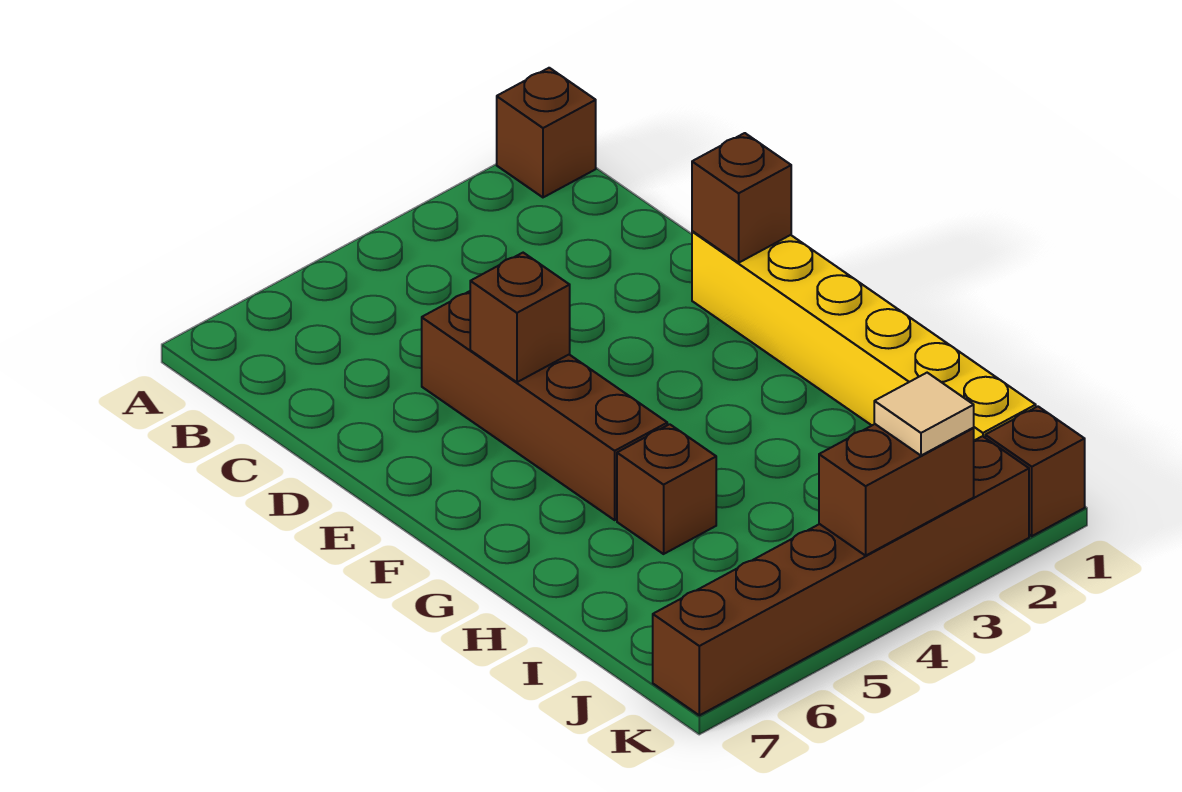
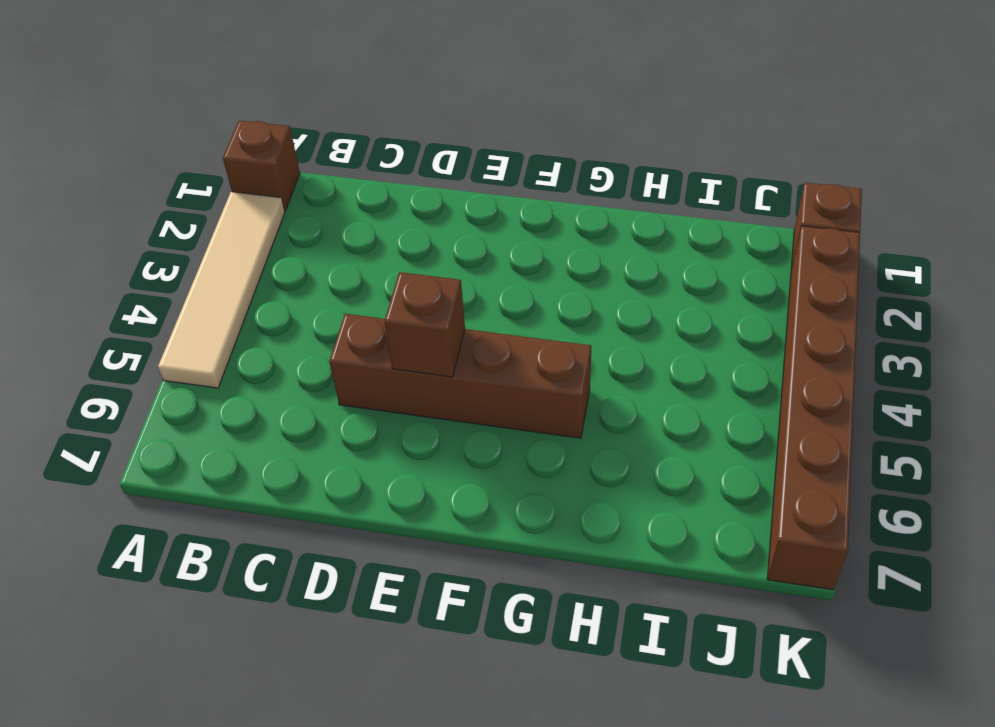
tan 1x4 tile [158,192,285,388] -> none
none -> yellow 1x6 brick [692,231,1036,440]
none -> brown 1x1 brick [617,424,716,554]

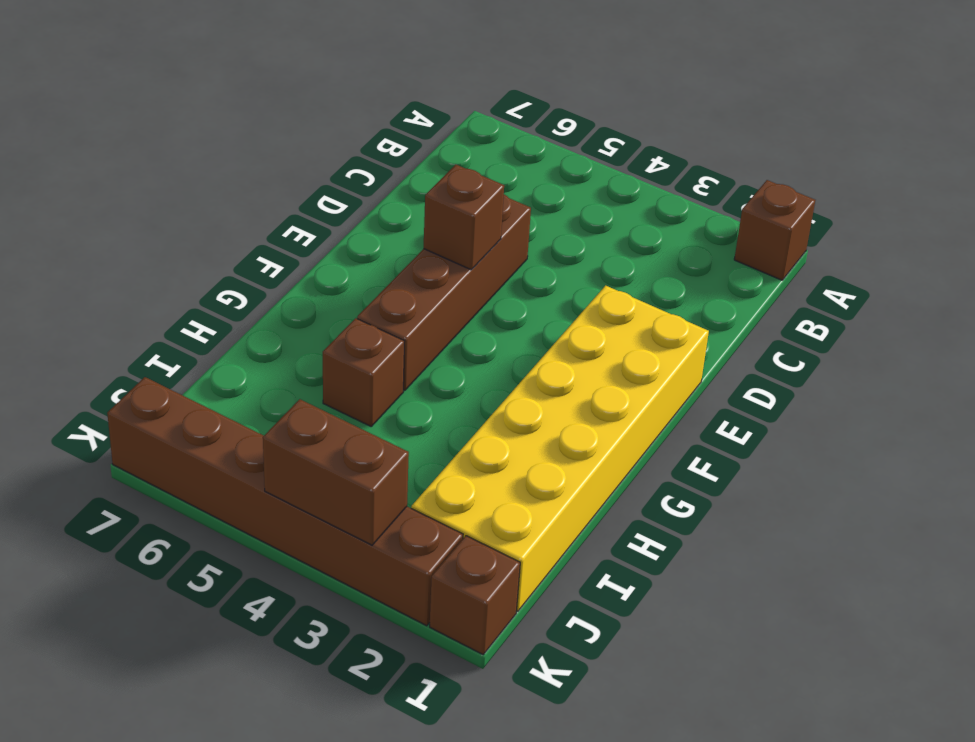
yellow 2x6 brick [411,286,709,611] -> yellow 1x6 brick [692,231,1036,440]
none -> brown 1x1 brick [692,133,791,263]
none -> tan 1x1 tile [874,373,974,456]

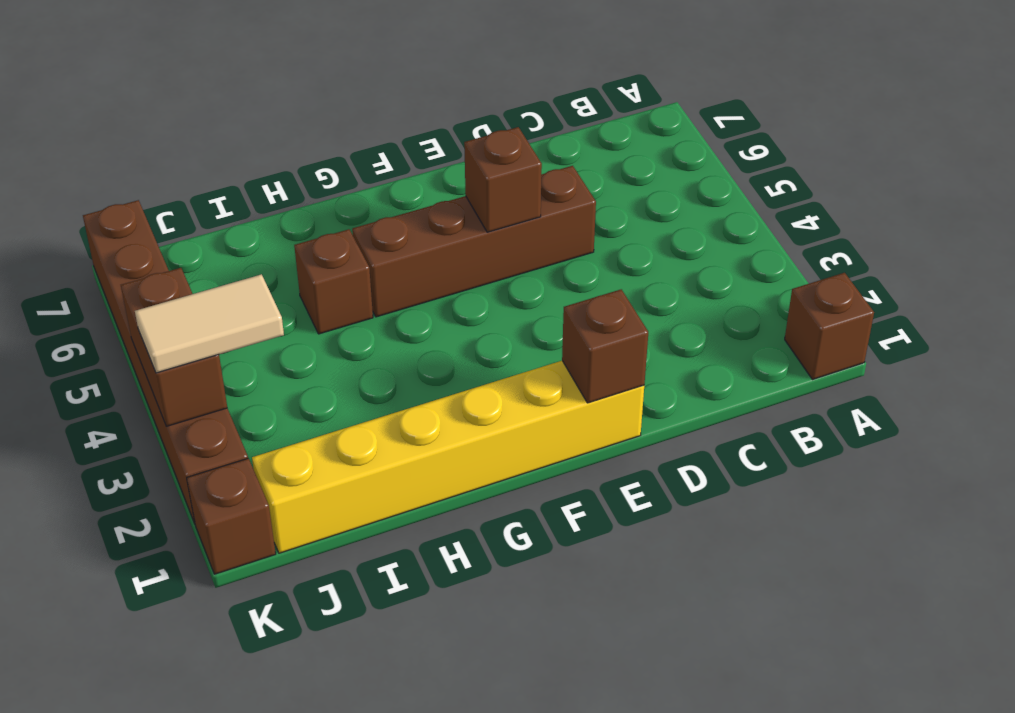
tan 1x2 tile [135,274,284,373] -> tan 1x1 tile [874,373,974,456]

